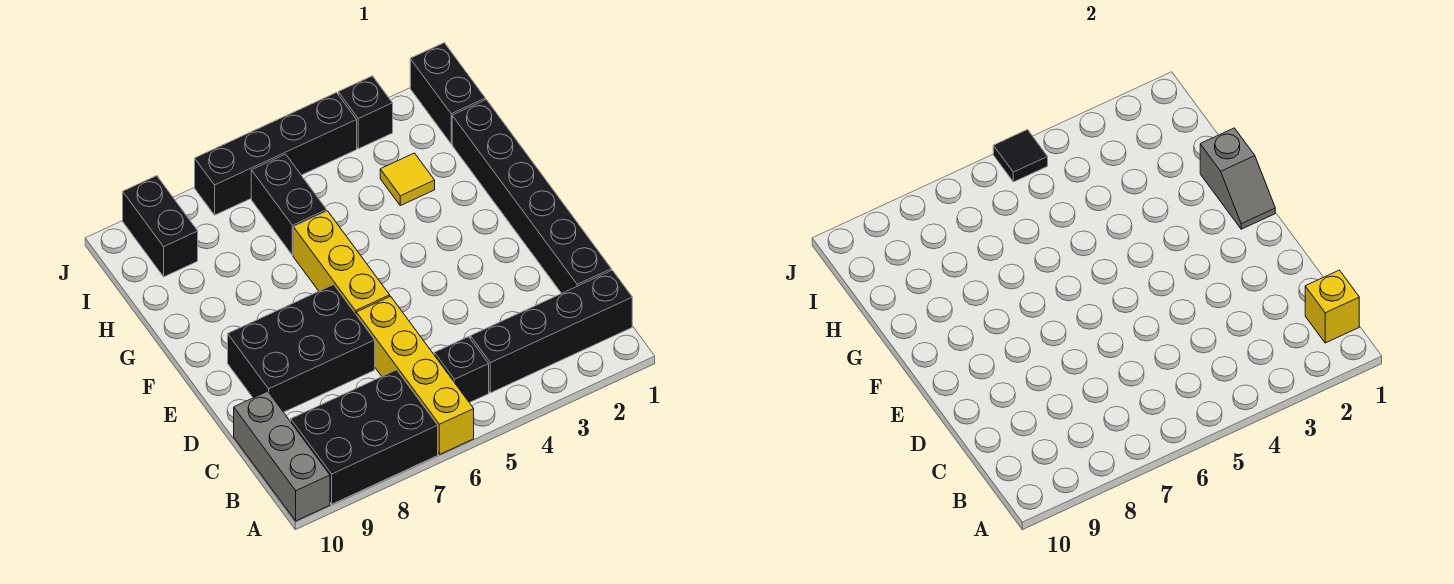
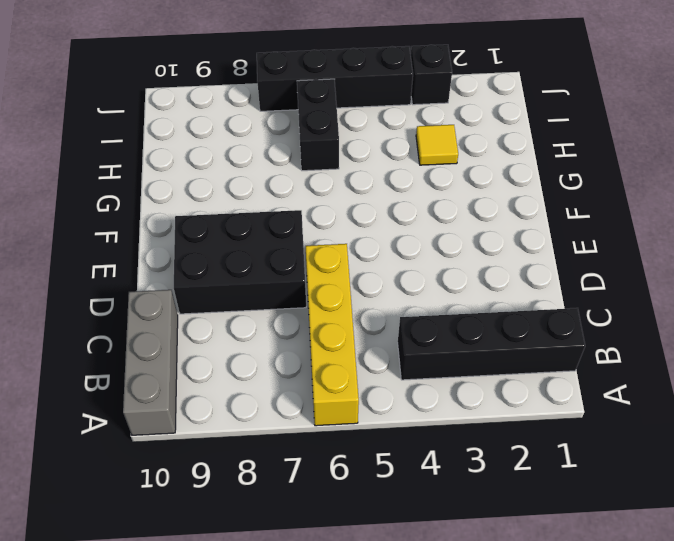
none -> black 2x3 brick [291,370,438,504]
none -> black 1x1 brick [434,337,489,403]
none -> black 1x6 brick [452,100,611,293]

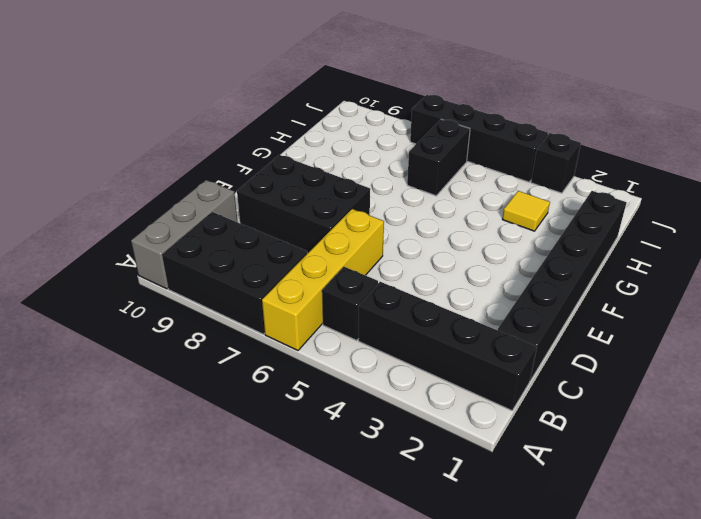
none -> yellow 1x3 brick [293,211,390,314]
none -> black 1x2 brick [410,43,485,144]
none -> black 1x2 brick [123,176,198,277]

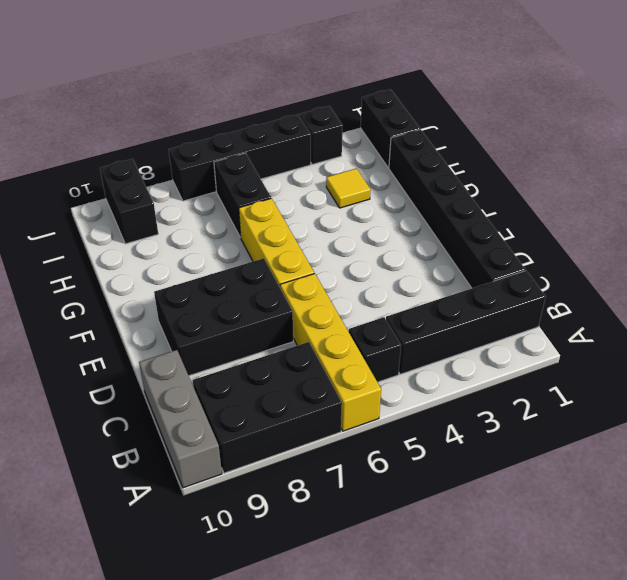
none -> yellow 1x1 brick [1305,270,1359,343]
none -> grey 1x2 slope [1200,128,1275,229]
none -> black 1x1 tile [993,130,1048,182]

